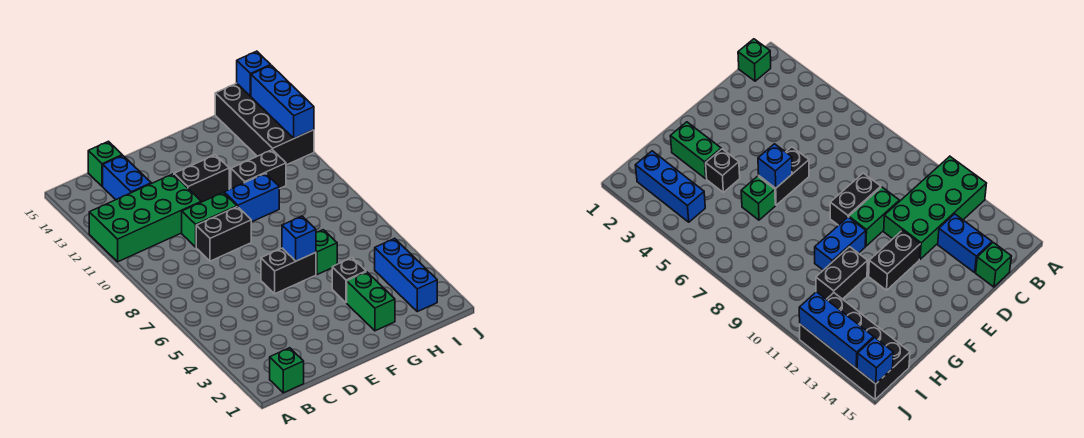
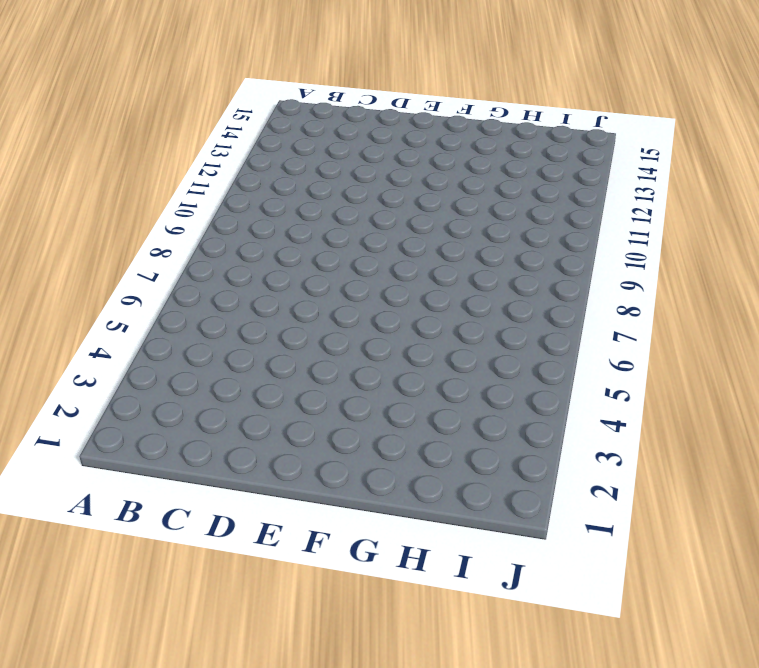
none -> green 2x4 brick [89,174,201,262]
none -> green 1x1 brick [270,348,304,393]
none -> blue 1x2 brick [103,155,151,200]

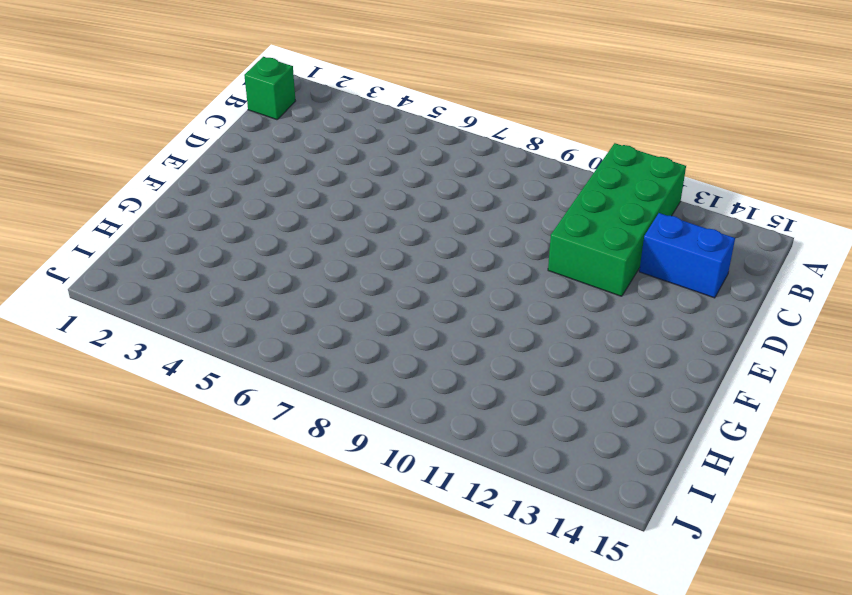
none -> green 1x1 brick [88,141,122,186]
none -> black 1x2 brick [196,207,251,261]
none -> green 1x2 brick [182,193,237,247]

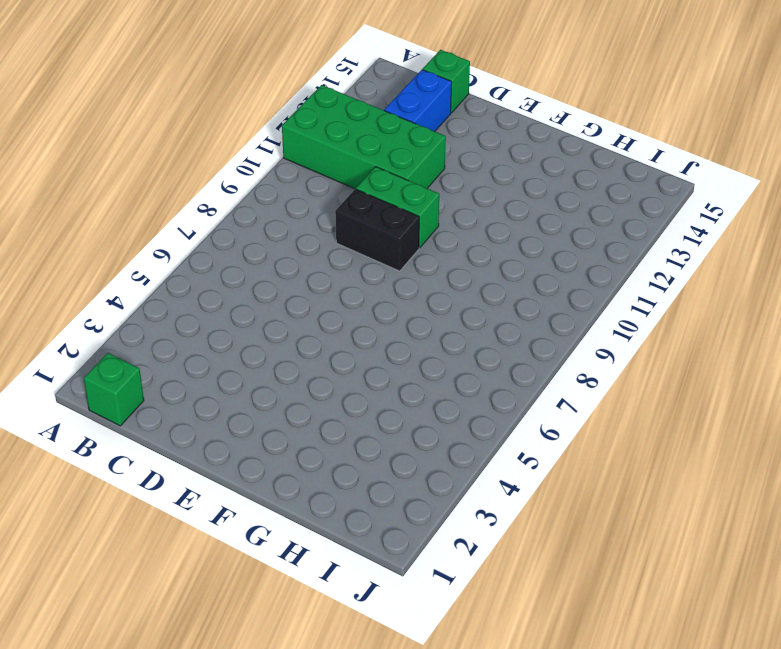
none -> black 1x2 brick [261,248,316,294]
none -> black 1x2 brick [174,155,229,202]
none -> blue 1x2 brick [224,173,279,222]

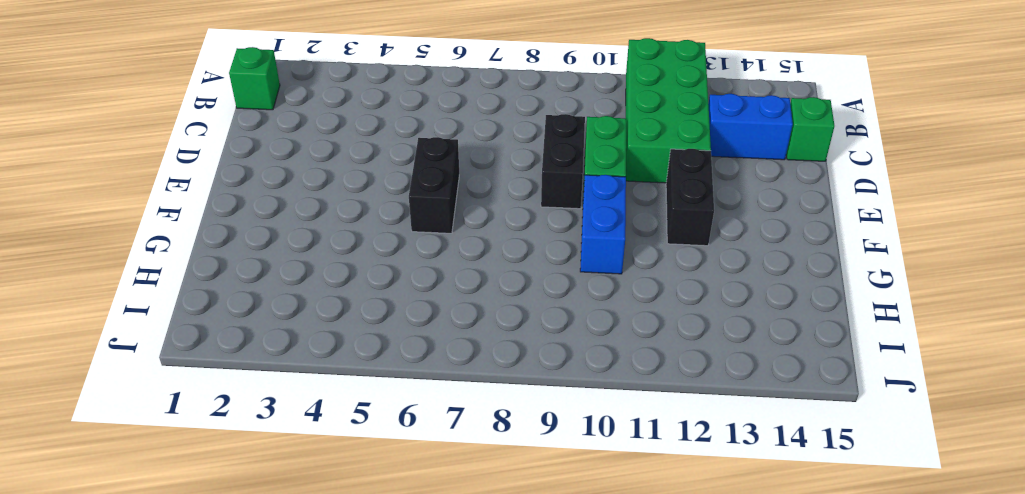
none -> green 1x2 brick [347,272,395,331]
none -> black 1x1 brick [332,258,366,303]
none -> green 1x1 brick [316,230,337,275]

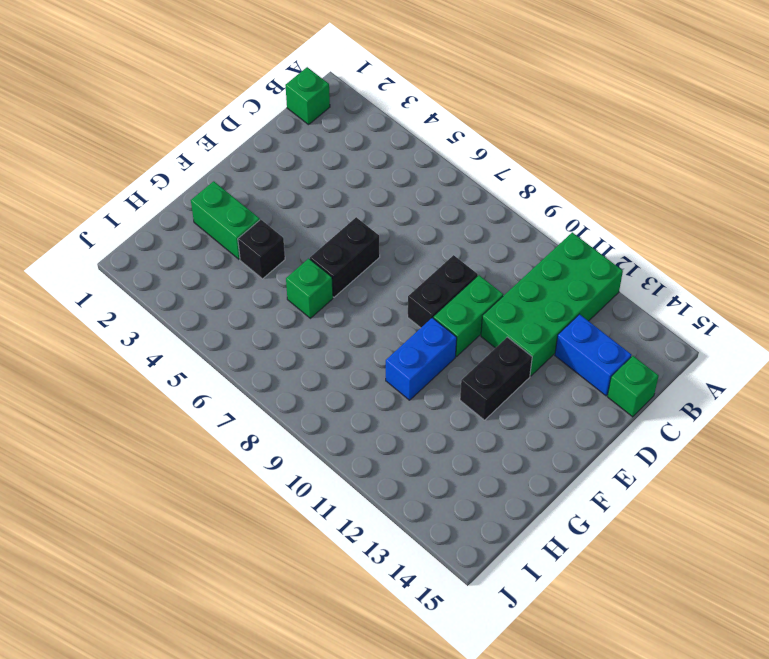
none -> black 1x2 brick [231,150,286,189]
none -> blue 1x3 brick [375,238,437,312]
none -> black 2x4 brick [215,83,314,165]

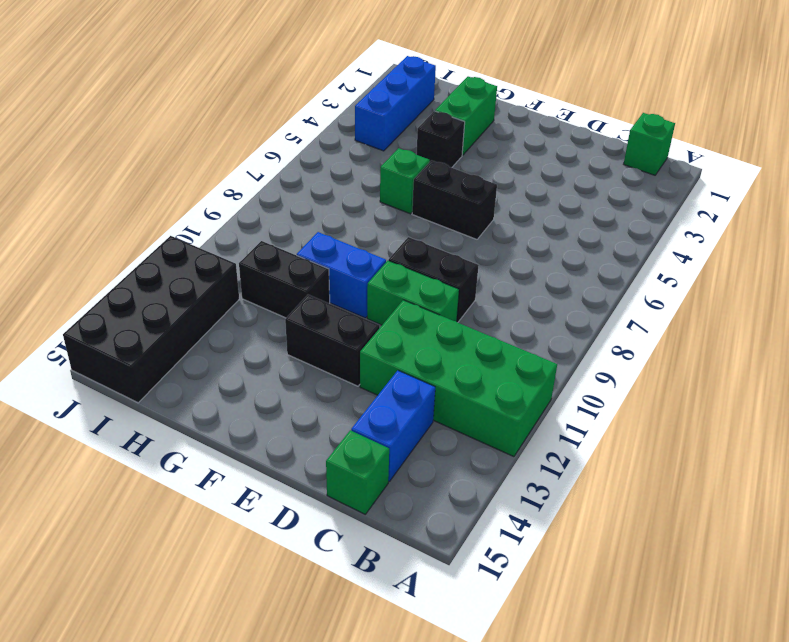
none -> blue 1x1 brick [282,216,316,261]
none -> blue 1x3 brick [251,65,314,138]
none -> blue 1x1 brick [237,51,271,96]

